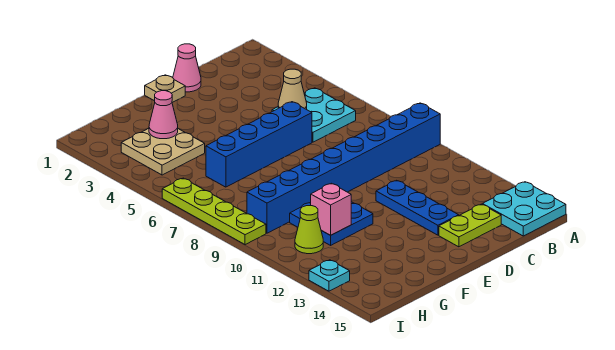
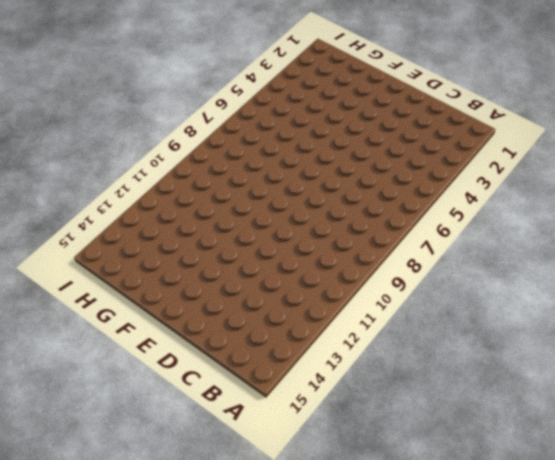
none -> blue 1x8 brick [247,103,440,233]
none -> cyan 2x2 plate [482,182,566,236]
none -> cyan 2x2 plate [272,88,356,142]

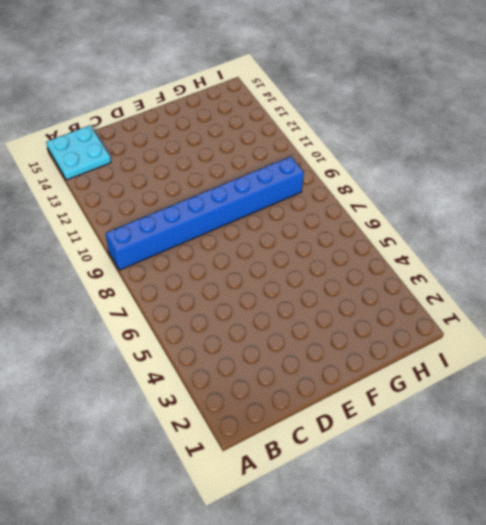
none -> cyan 2x2 plate [272,88,356,142]
none -> lime 1x2 plate [439,204,501,247]
none -> pink 1x1 cone [173,44,201,92]

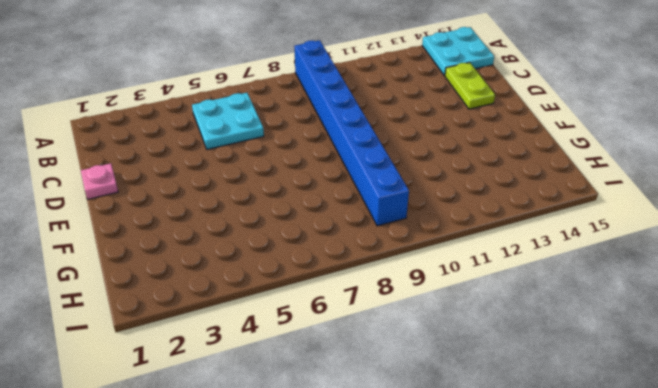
pink 1x1 plate [81,163,118,199] -> pink 1x1 cone [173,44,201,92]
none -> blue 1x4 brick [206,102,312,187]
none -> blue 1x3 plate [376,180,459,235]
none -> tan 1x1 plate [145,75,185,102]

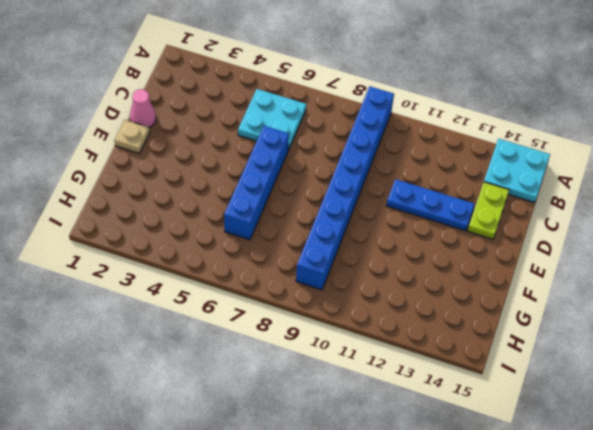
none -> blue 2x2 plate [290,202,373,245]
none -> tan 2x2 plate [121,128,205,175]
none -> lime 1x1 cone [295,206,323,254]

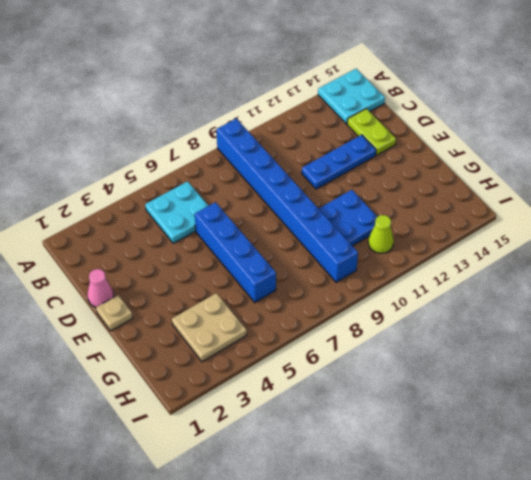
none -> lime 1x4 plate [162,178,266,245]
none -> cyan 1x1 plate [309,260,350,291]
none -> tan 1x1 cone [278,69,307,109]

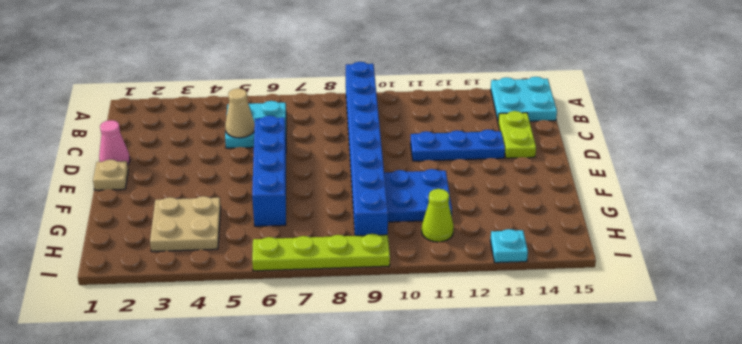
none -> pink 1x1 cone [149,91,178,139]
none -> pink 1x1 brick [311,183,351,235]

